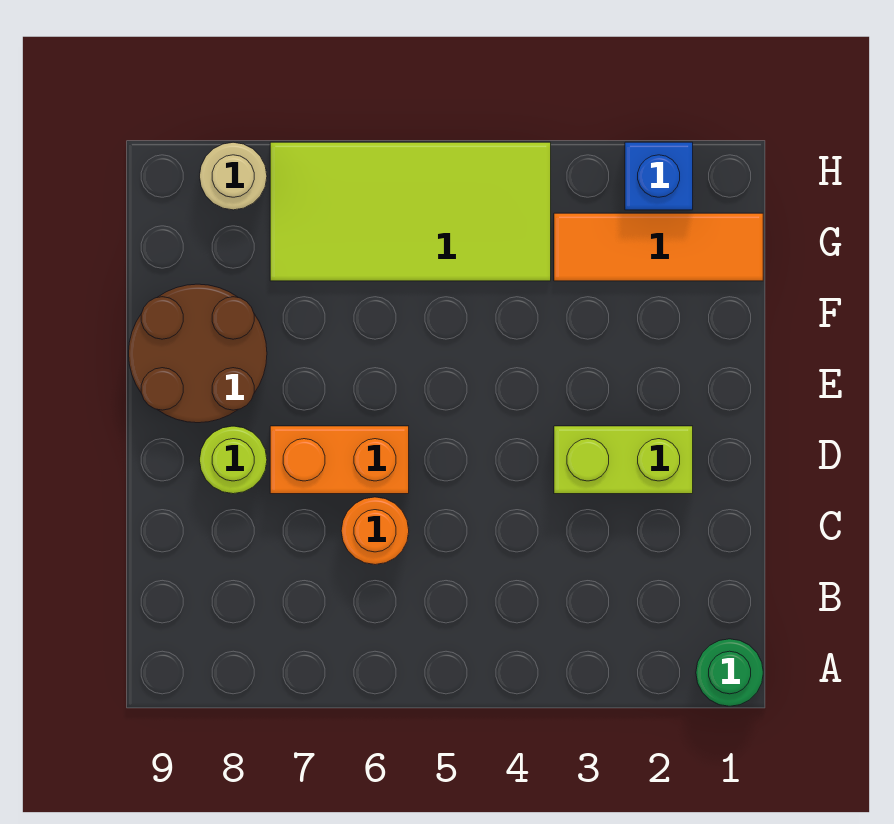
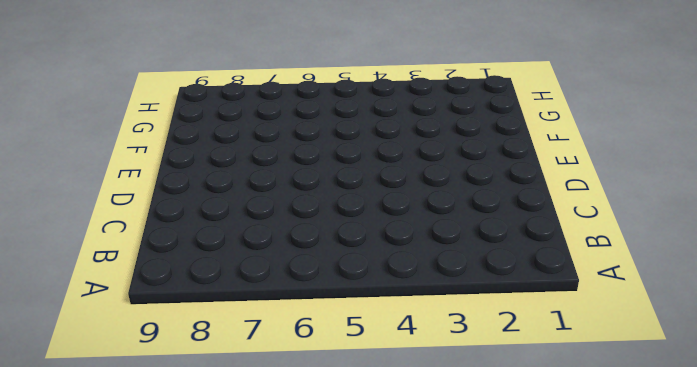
none -> green 1x1 round brick [696,639,763,706]
none -> orange 1x1 round brick [341,497,409,565]

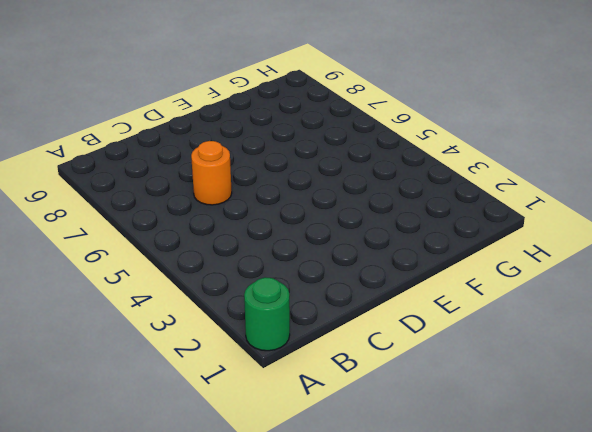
none -> lime 1x2 brick [554,426,693,494]
none -> orange 1x2 brick [270,426,409,494]

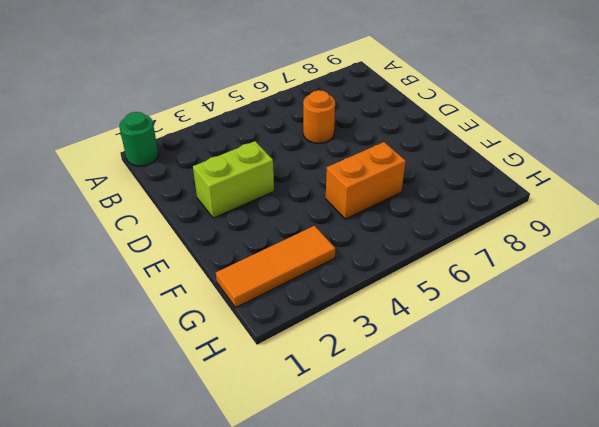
orange 1x2 brick [326,142,406,219] -> orange 1x2 brick moved to [270,426,409,494]
none -> lime 1x1 round brick [200,426,267,494]
none -> brown 2x2 round brick [129,284,267,423]

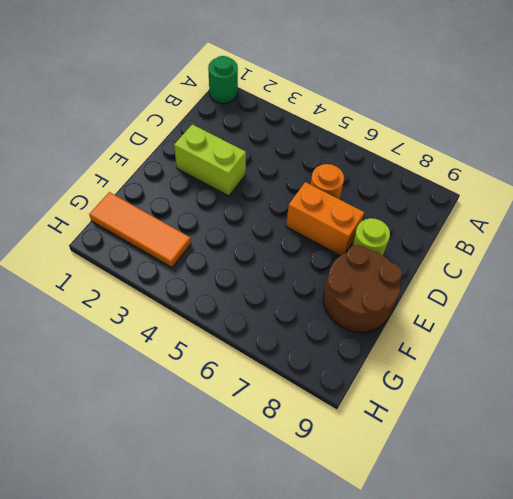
none -> lime 2x4 tile [270,142,551,281]
none -> blue 1x1 brick [625,142,693,210]

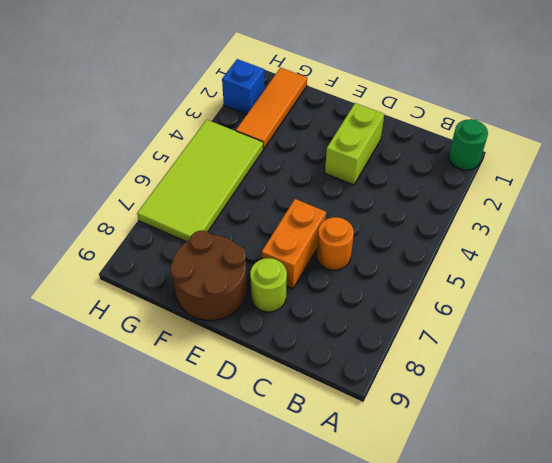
none -> tan 1x1 round brick [200,142,267,210]

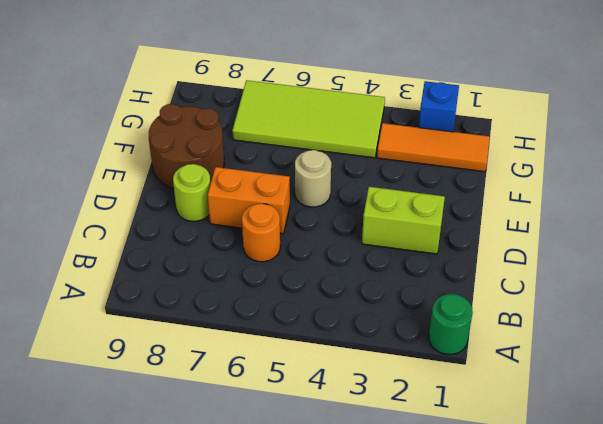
tan 1x1 round brick [295,150,331,207] -> tan 1x1 round brick moved to [200,142,267,210]

